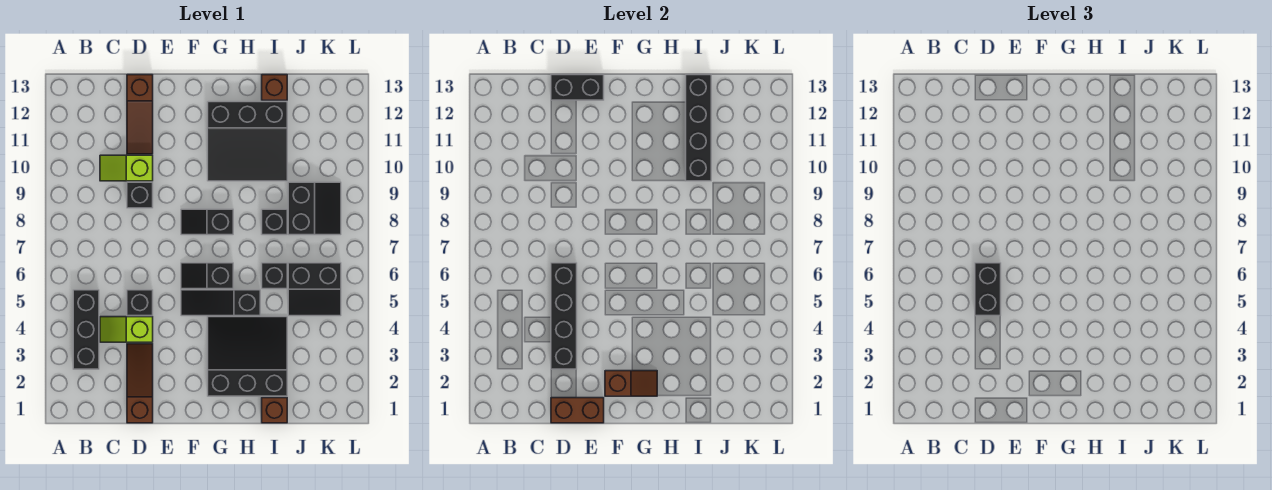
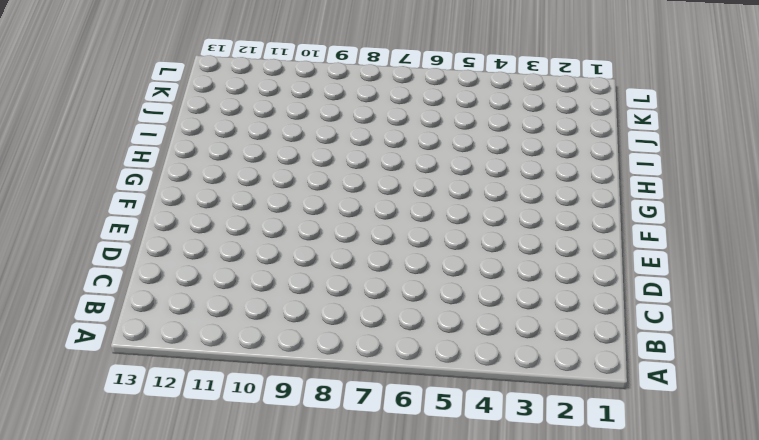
none -> black 1x3 brick [73,290,99,369]
none -> lime 1x2 slope [100,317,153,342]
none -> lime 1x2 slope [100,155,153,181]

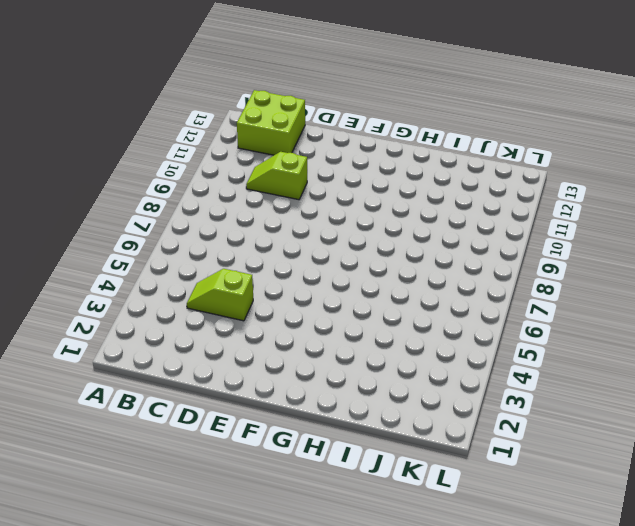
lime 2x2 brick [237,90,305,155] -> none
none -> black 1x3 brick [73,290,99,369]
none -> brown 1x3 slope [127,344,153,423]
none -> black 1x1 brick [127,290,153,316]

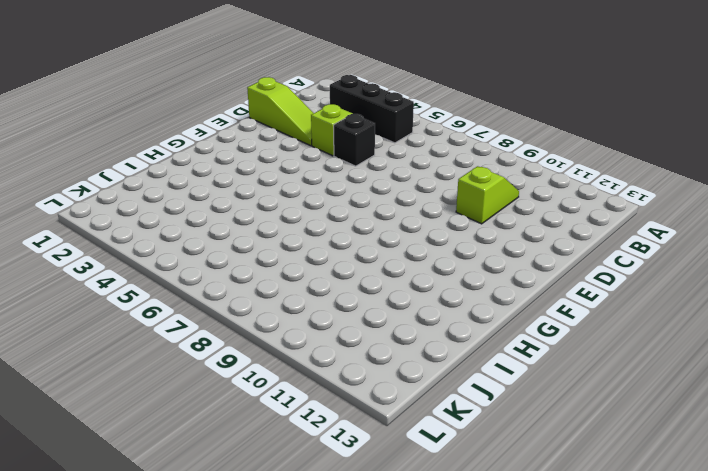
lime 1x3 slope [247,77,314,146] -> brown 1x3 slope [127,344,153,423]
none -> black 1x1 brick [127,182,153,208]
none -> brown 1x3 slope [127,75,153,154]
none -> black 1x3 slope [181,290,260,316]

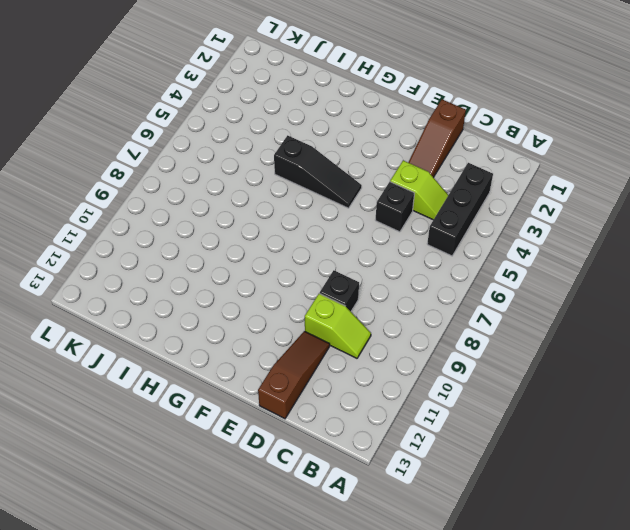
none -> black 1x2 slope [181,263,233,289]
none -> black 1x2 slope [181,209,233,235]
none -> black 3x3 slope [208,317,287,396]

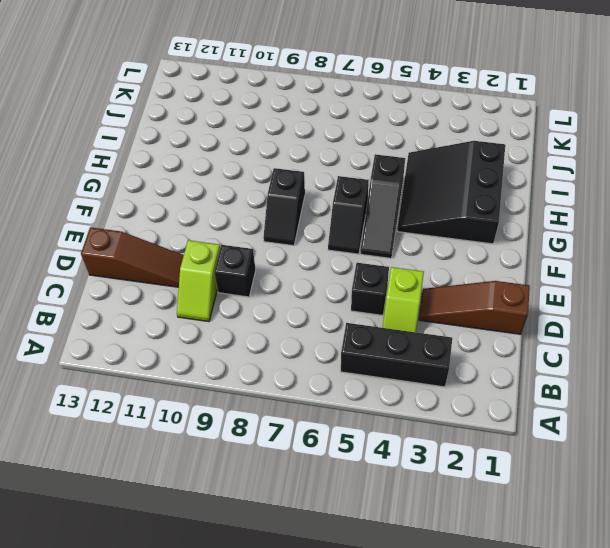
none -> black 3x3 slope [208,102,287,181]
none -> brown 1x1 brick [262,398,287,423]
none -> black 1x1 brick [262,263,287,289]

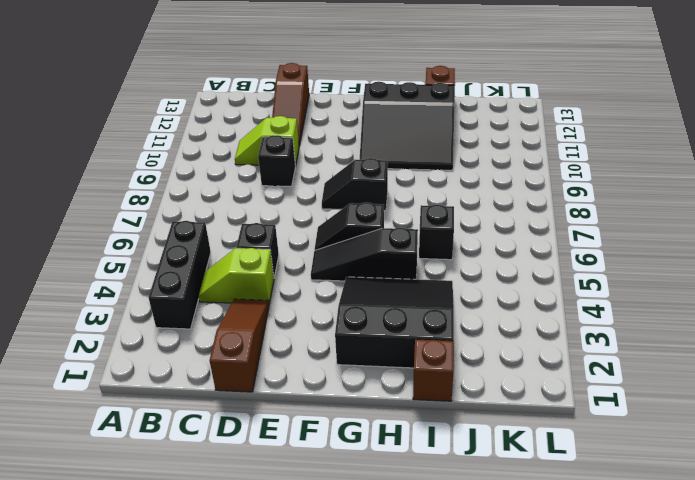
none -> black 1x1 brick [262,209,287,235]
none -> black 2x2 slope [288,263,341,316]
none -> black 2x2 slope [288,182,341,235]

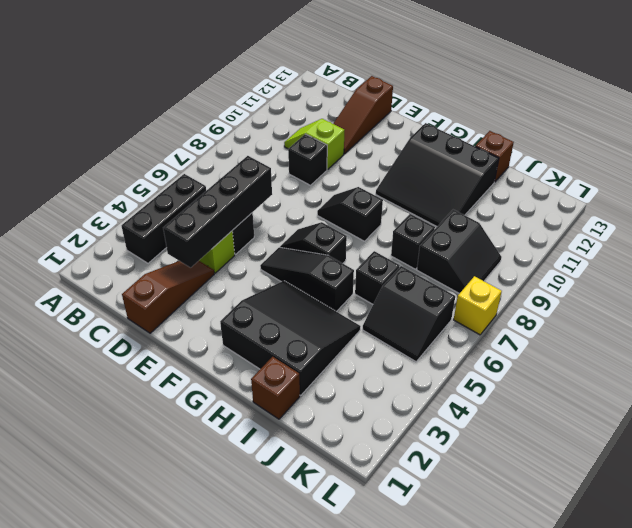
yellow 1x1 brick [454,276,502,335] -> none
none -> brown 1x2 brick [551,398,604,423]
none -> black 1x2 brick [551,75,604,100]
none -> brown 1x2 slope [605,371,657,396]

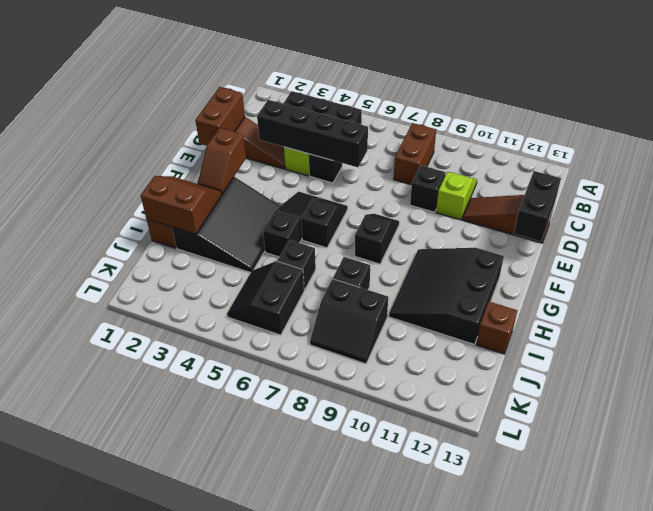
brown 1x2 brick [394,123,436,185] -> none
brown 2x2 slope [141,176,222,234] -> none
none -> black 1x4 brick [686,75,711,181]
none -> black 1x2 brick [975,263,1001,316]

